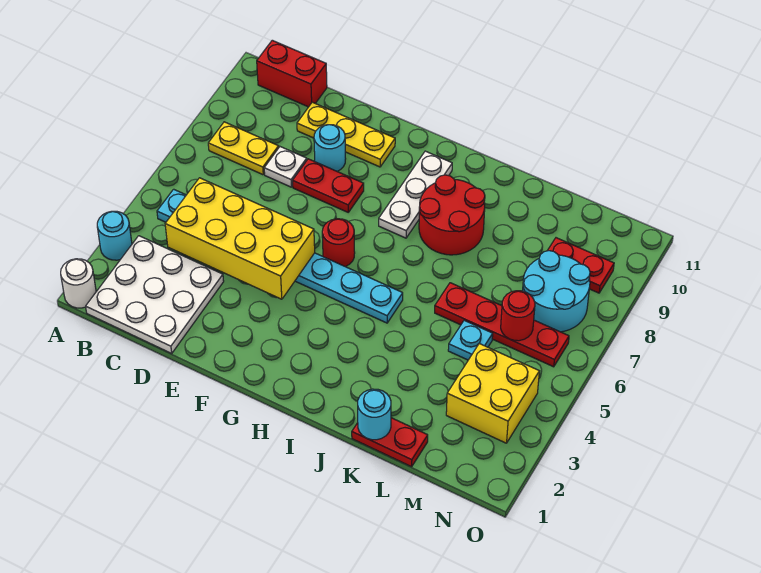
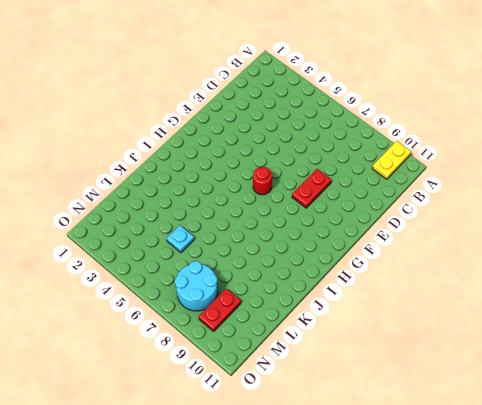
yellow 1x2 plate [372,141,411,179] -> yellow 1x2 plate moved to [208,122,279,175]
none -> white 1x1 round brick [61,259,96,308]
none -> cyan 1x1 round brick [97,211,132,260]
none -> white 3x3 plate [86,236,224,353]

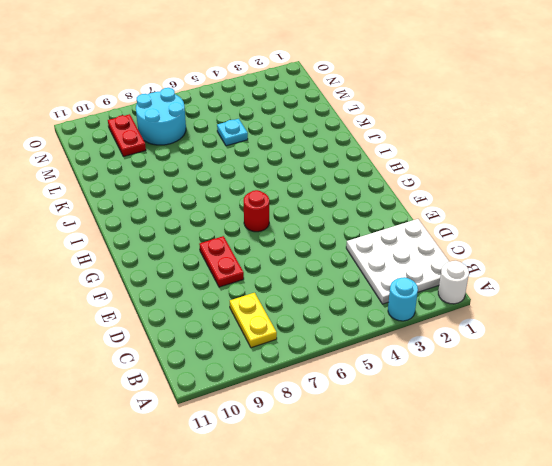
none -> cyan 1x8 plate [157,189,403,323]
none -> red 1x2 brick [257,40,327,107]
none -> white 1x1 plate [264,147,307,187]

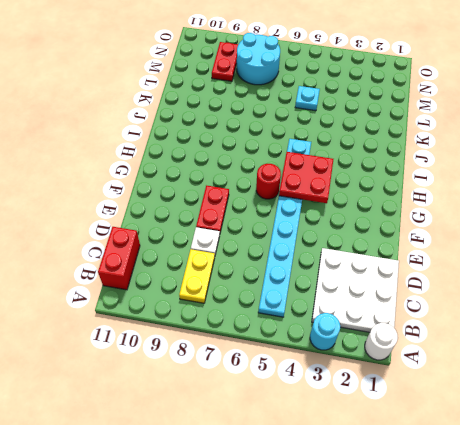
red 2x2 plate [279,152,333,203] -> none
none -> yellow 1x3 plate [297,102,395,167]
none -> cyan 1x1 round brick [314,125,346,171]
none -> white 1x3 plate [379,151,452,238]

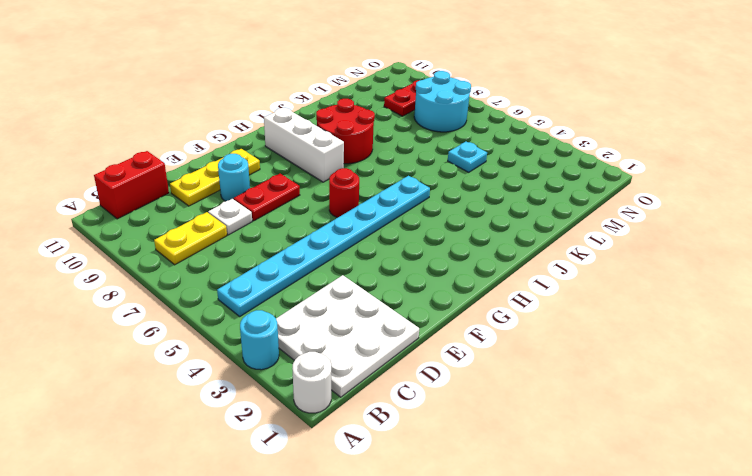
white 1x3 brick [264,108,344,182] -> white 1x3 plate [379,151,452,238]
none -> red 1x2 plate [352,418,428,467]
none -> red 1x4 plate [435,283,569,367]
none -> yellow 2x2 brick [446,344,539,443]

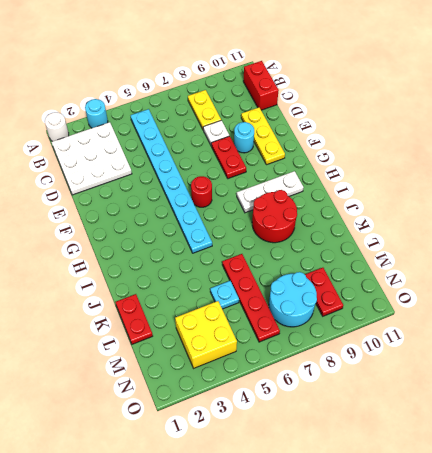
none -> yellow 2x4 brick [165,178,315,299]
none -> cyan 1x1 round brick [358,389,391,440]
none -> red 1x1 round brick [501,291,535,341]

